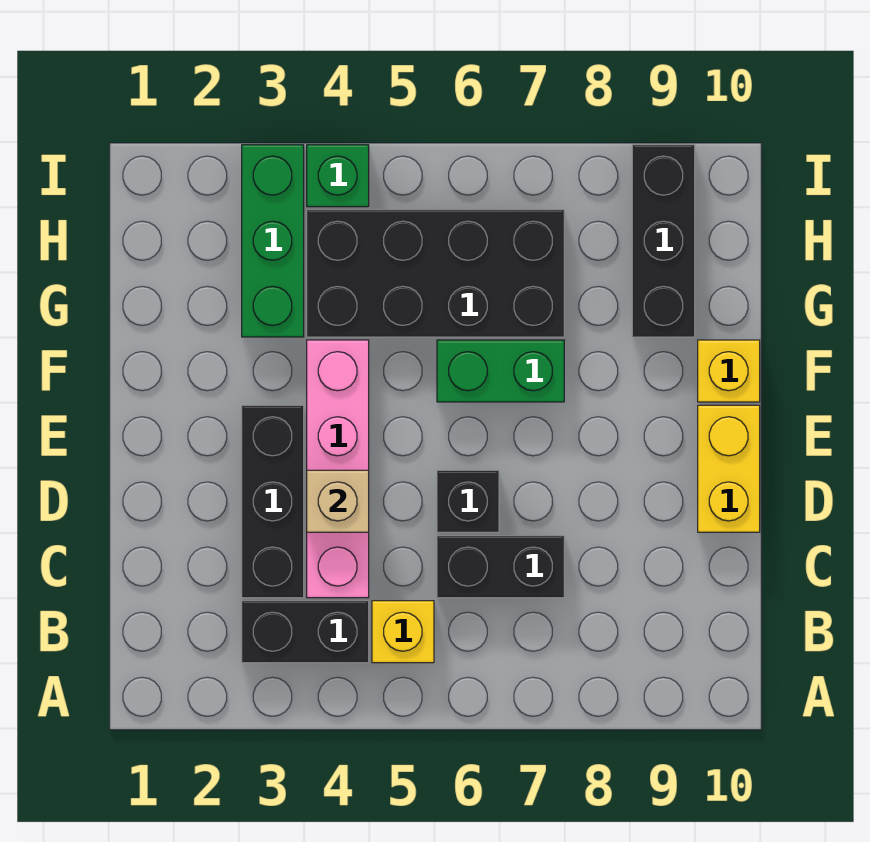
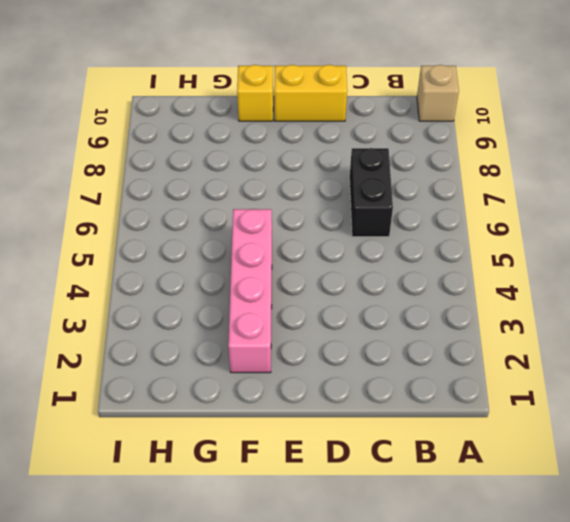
tan 1x1 brick [417,65,459,121] -> tan 1x1 brick moved to [307,470,369,532]
pink 1x4 brick [228,209,272,373] -> pink 1x4 brick turned to [307,340,369,598]
none -> black 1x2 brick [242,601,369,663]
none -> yellow 1x1 brick [372,601,434,663]
none -> black 1x3 brick [242,405,304,598]

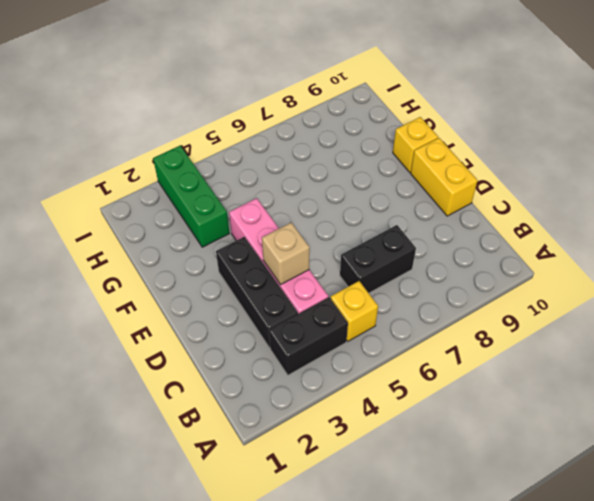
none -> black 1x1 brick [437,470,499,532]
none -> green 1x2 brick [437,340,564,402]
none -> black 2x4 brick [307,210,564,337]

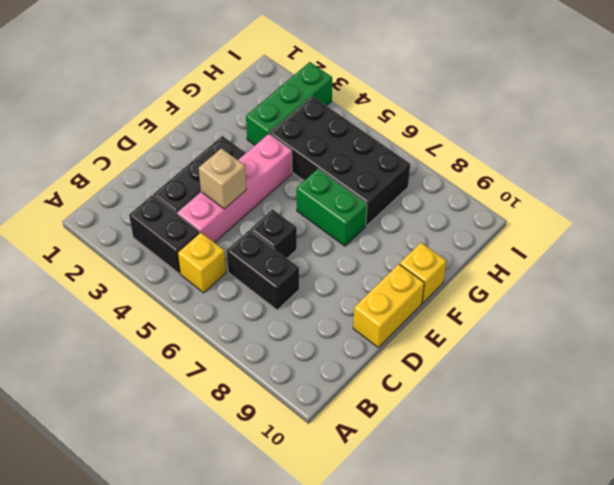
none -> black 1x3 brick [632,145,695,337]
none -> green 1x1 brick [307,145,369,207]

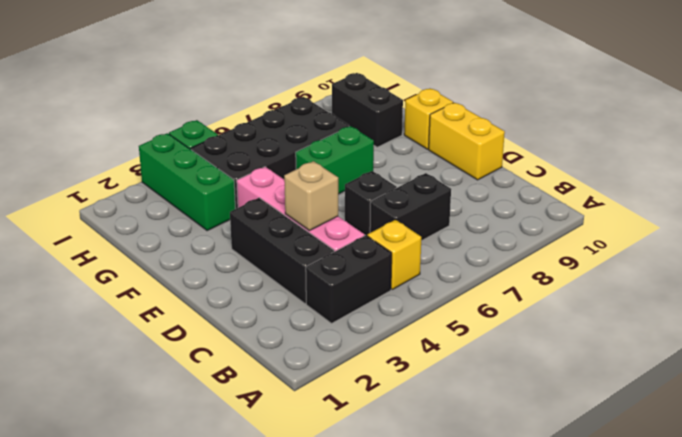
black 1x2 brick [332,73,403,147] -> black 1x3 brick [632,145,695,337]

